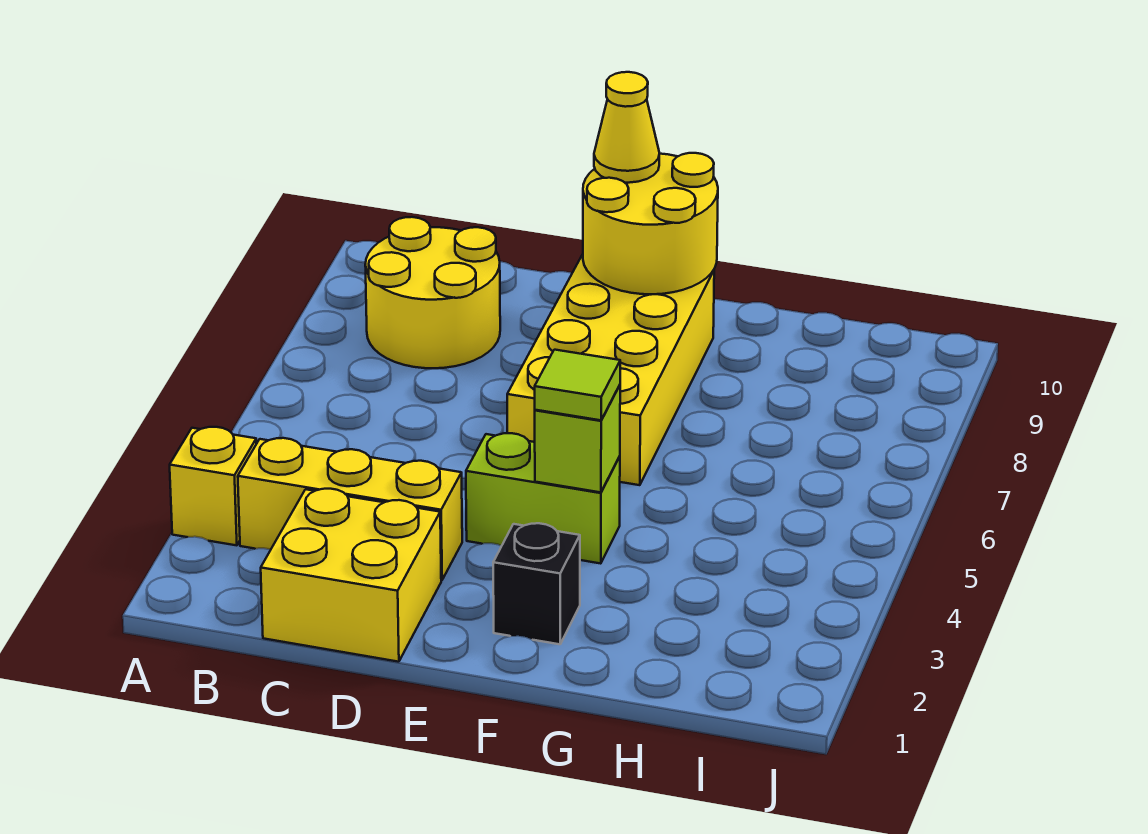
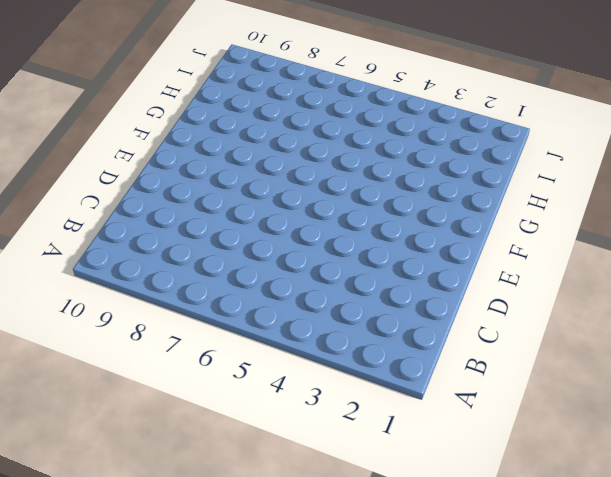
none -> yellow 1x1 brick [170,427,256,545]
none -> yellow 1x3 brick [238,438,462,580]

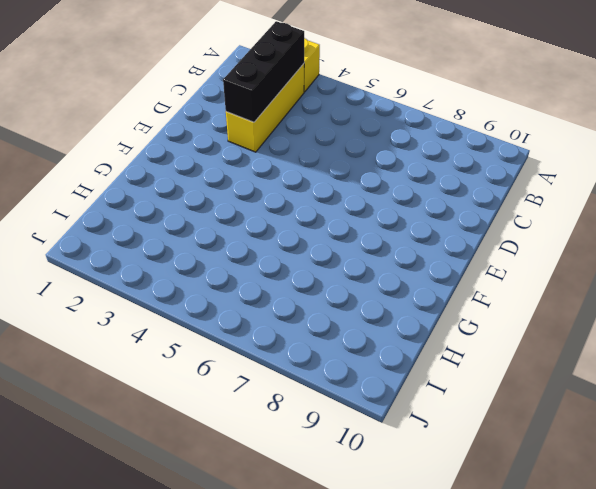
black 1x3 brick [223,21,304,122] -> none
none -> yellow 2x2 round brick [365,217,500,368]
none -> yellow 2x2 brick [261,489,441,662]

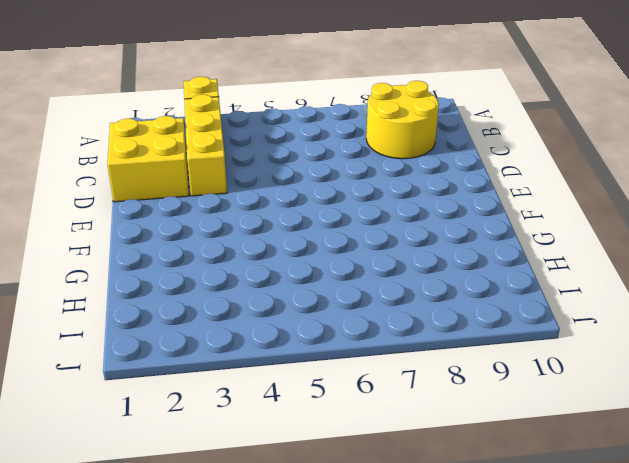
none -> lime 1x2 brick [466,433,620,564]
none -> yellow 2x4 brick [507,254,714,485]

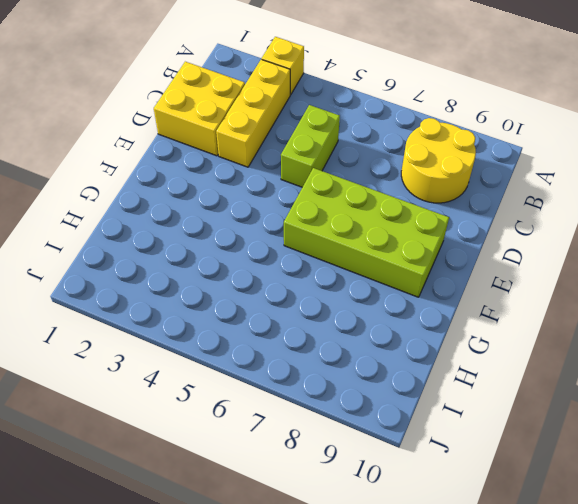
lime 1x2 brick [281,105,340,187] -> lime 1x2 brick moved to [466,433,620,564]
lime 2x4 brick [284,168,449,297] -> yellow 2x4 brick [507,254,714,485]
none -> black 1x1 brick [493,523,580,644]
none -> yellow 2x2 round brick [583,153,718,294]

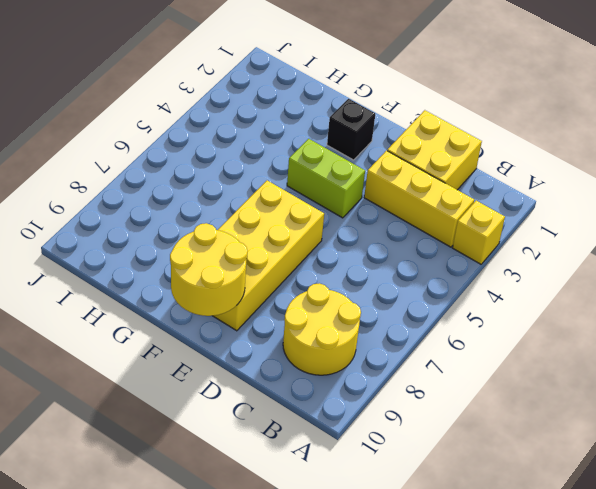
none -> lime 1x1 brick [535,385,620,492]
none -> yellow 1x1 cone [594,72,660,183]

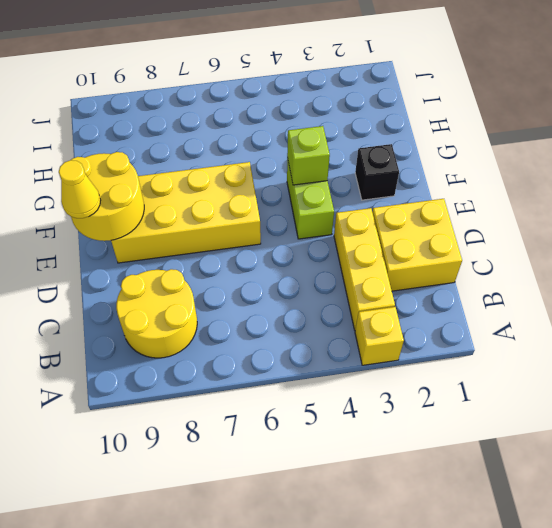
none -> lime 1x1 tile [535,350,620,420]

